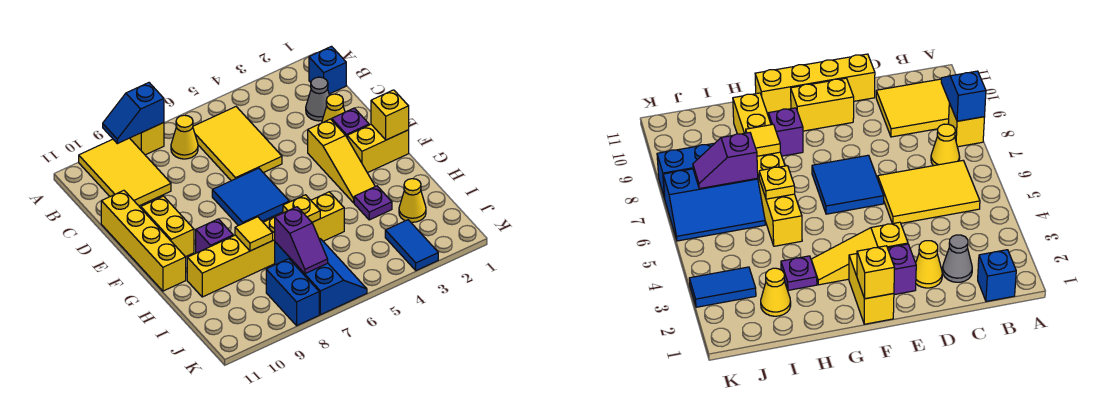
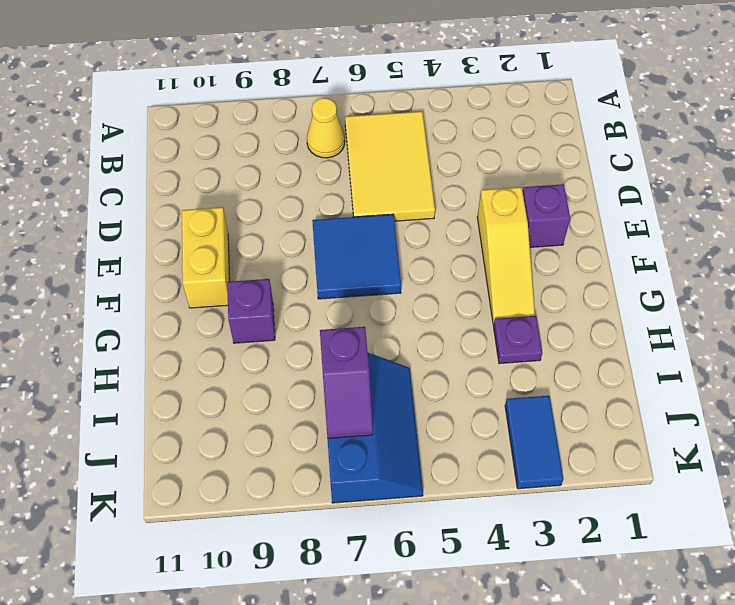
none -> yellow 1x1 brick [130,123,164,155]
none -> yellow 2x3 tile [79,138,171,206]
none -> blue 1x1 brick [309,46,346,94]

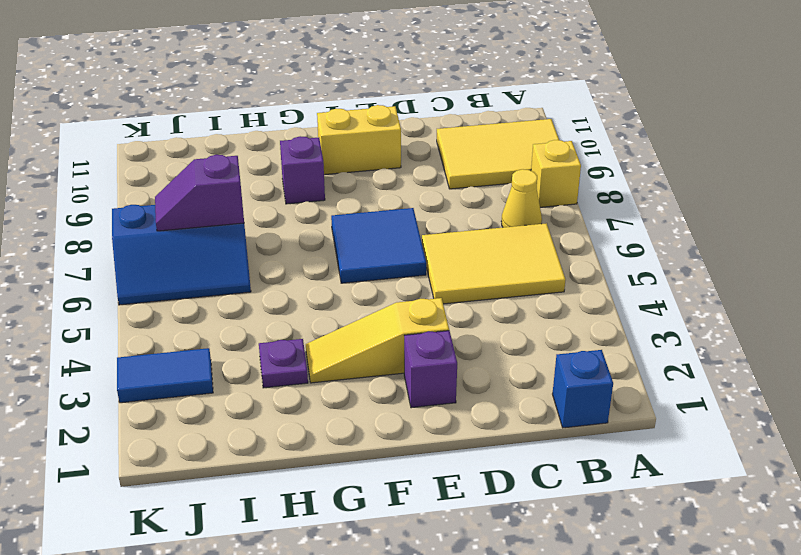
none -> grey 1x1 cone [306,77,330,121]
none -> yellow 1x1 cone [322,94,345,123]
none -> yellow 1x4 brick [101,190,186,291]

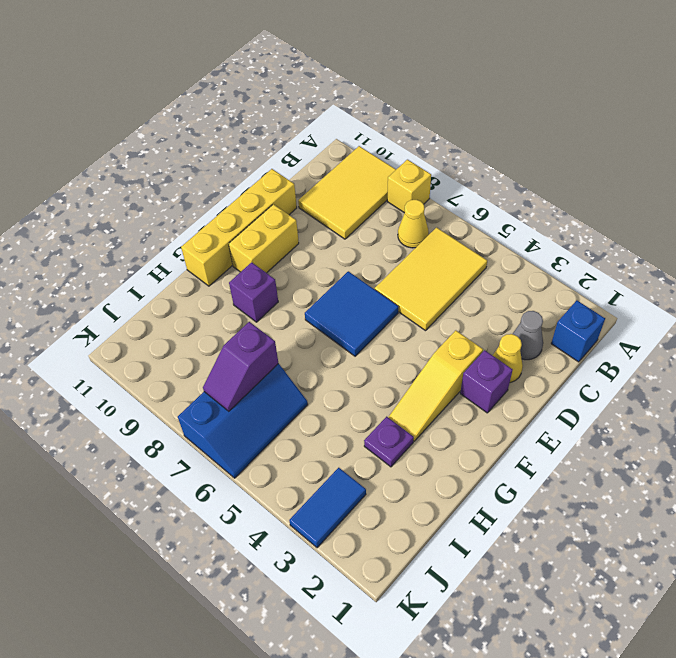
none -> yellow 1x2 brick [347,125,409,173]
none -> yellow 1x6 brick [187,192,344,297]
none -> yellow 1x1 cone [399,179,426,222]

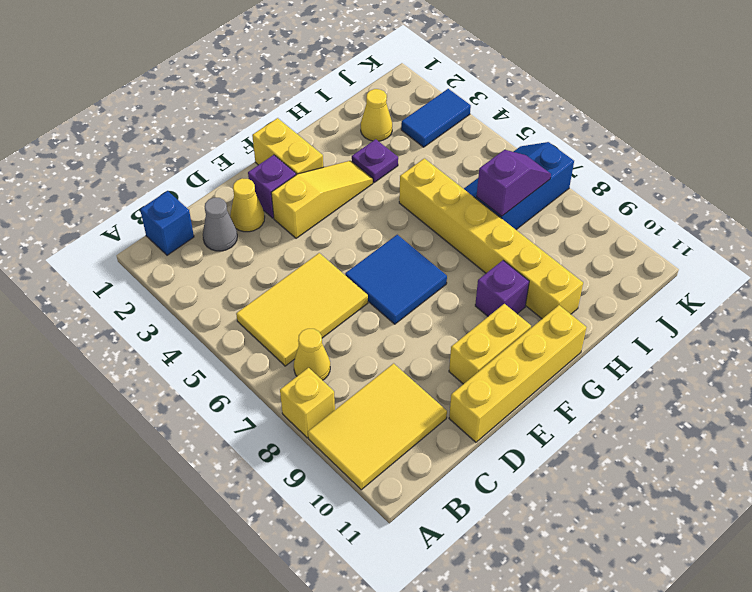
none -> blue 1x2 brick [266,259,319,326]
none -> blue 1x2 slope [103,83,164,144]
none -> yellow 1x1 brick [371,90,409,140]

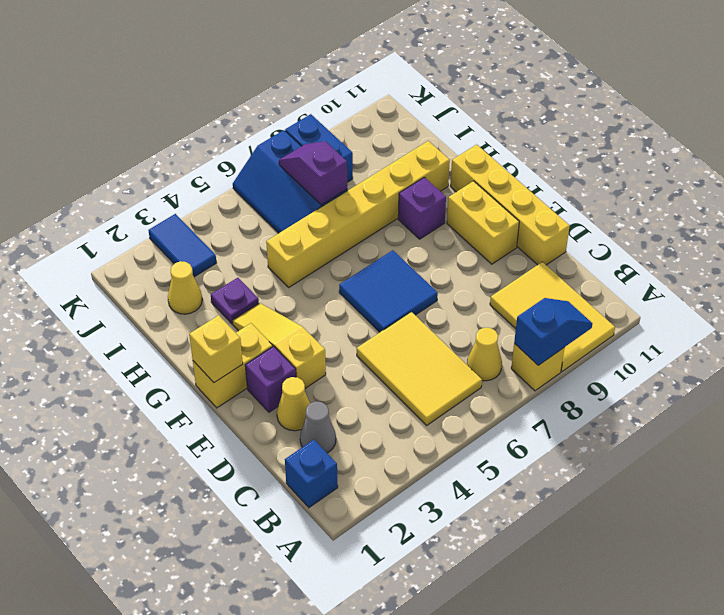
none -> yellow 1x1 plate [283,195,320,222]
none -> yellow 1x1 tile [235,217,273,251]

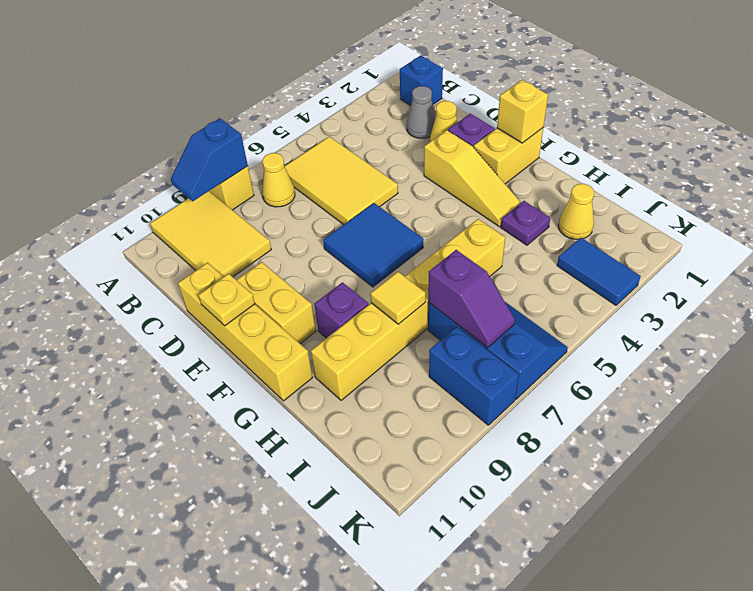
yellow 1x1 plate [198,274,255,326] -> yellow 1x1 plate moved to [283,195,320,222]

